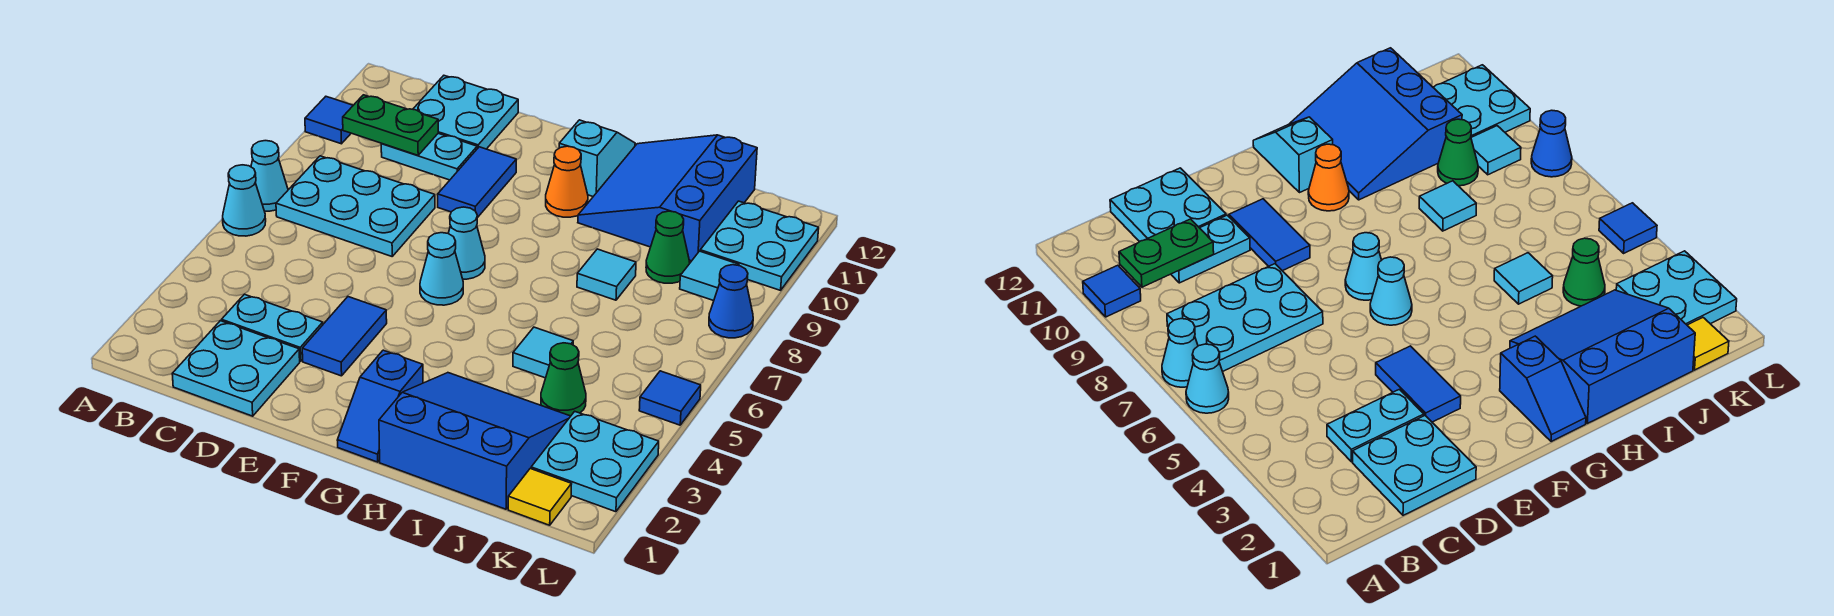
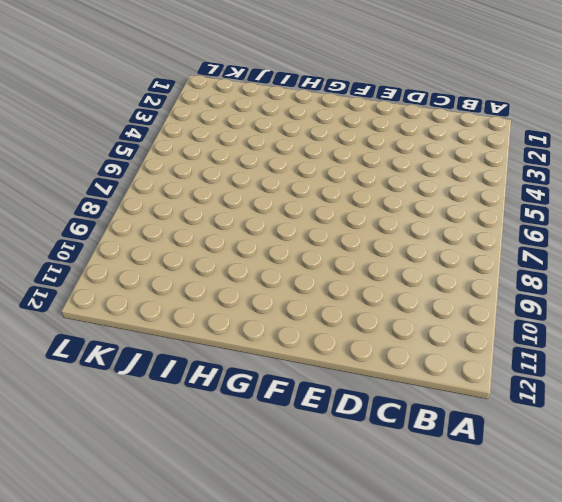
none -> cyan 1x1 cone [223,165,266,236]
none -> cyan 1x1 cone [251,141,288,211]
none -> blue 1x1 tile [305,97,353,144]

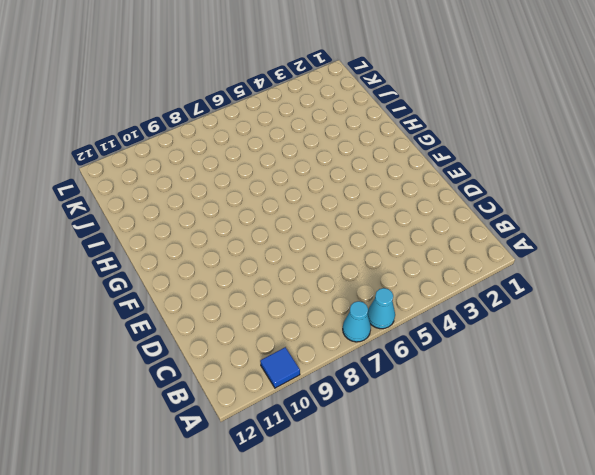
none -> cyan 2x3 plate [276,156,435,256]
none -> cyan 2x2 plate [172,321,300,416]
none -> cyan 1x2 plate [222,294,323,361]

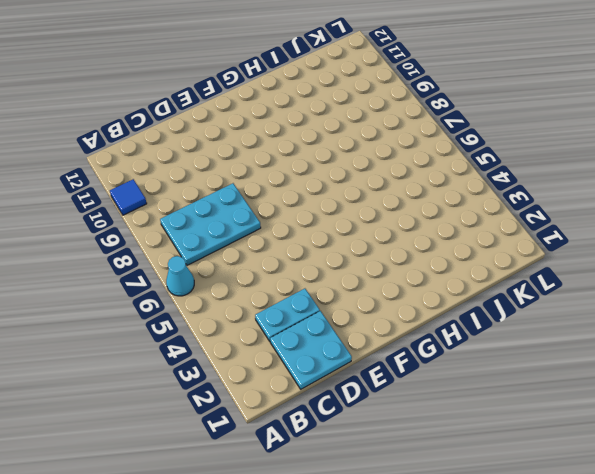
none -> cyan 1x1 cone [251,141,288,211]
none -> cyan 1x2 plate [381,133,477,180]
none -> cyan 2x2 plate [413,76,518,149]

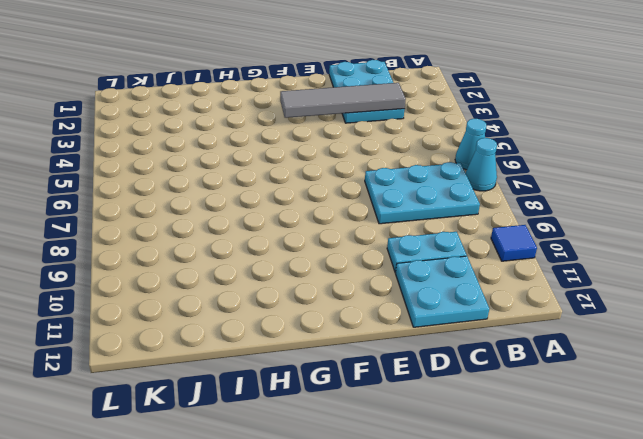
grey 1x4 tile [280,83,406,118] -> none
none -> blue 1x2 tile [302,297,387,376]
none -> blue 1x2 tile [438,147,516,218]
none -> cyan 1x1 cone [420,233,463,305]

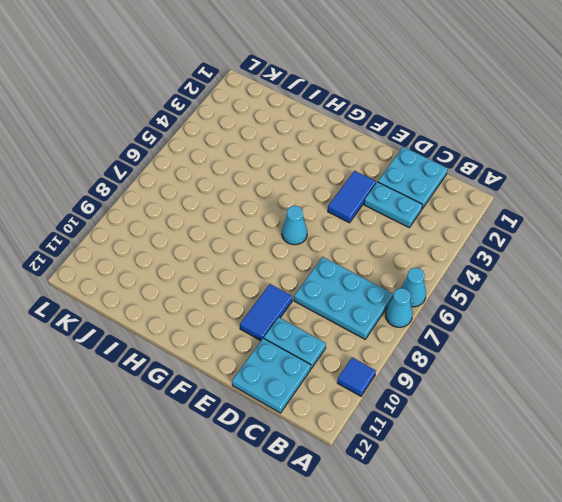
none -> cyan 1x1 cone [448,207,485,279]
none -> blue 1x2 slope [337,350,423,462]
none -> orange 1x1 cone [546,146,588,217]

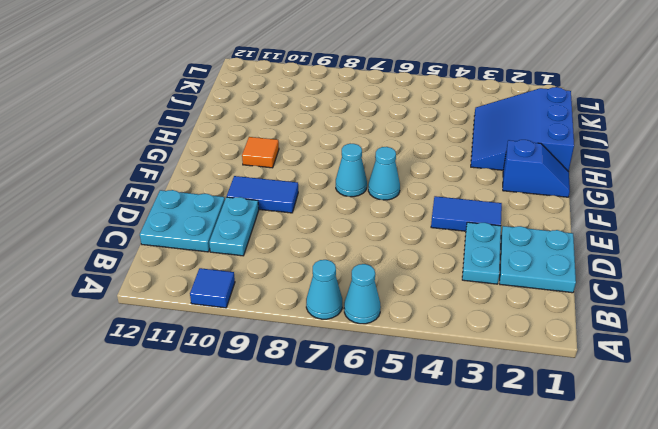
orange 1x1 tile [242,137,279,168] -> orange 1x1 cone [546,146,588,217]
none -> cyan 2x3 plate [276,156,435,256]
none -> cyan 1x2 slope [559,120,635,196]
none -> blue 3x3 slope [578,135,757,261]

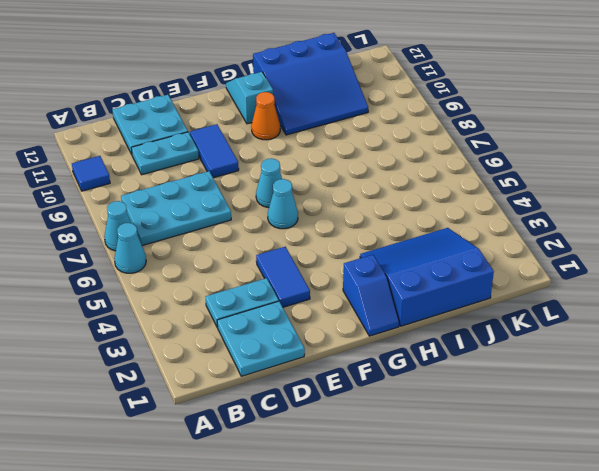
blue 3x3 slope [253,33,368,135] -> blue 3x3 slope turned to [578,135,757,261]
none -> cyan 1x1 tile [513,327,573,378]
none -> cyan 1x1 tile [577,249,636,300]
none -> green 1x1 cone [541,343,586,416]

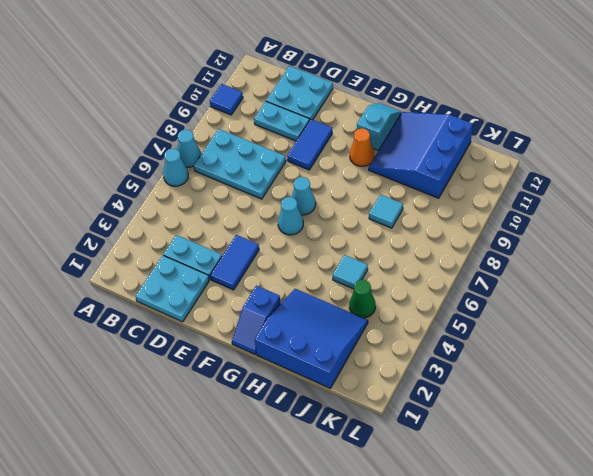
none -> green 1x1 cone [646,211,690,283]
none -> yellow 1x1 tile [508,469,571,525]
none -> cyan 2x2 plate [531,411,659,512]

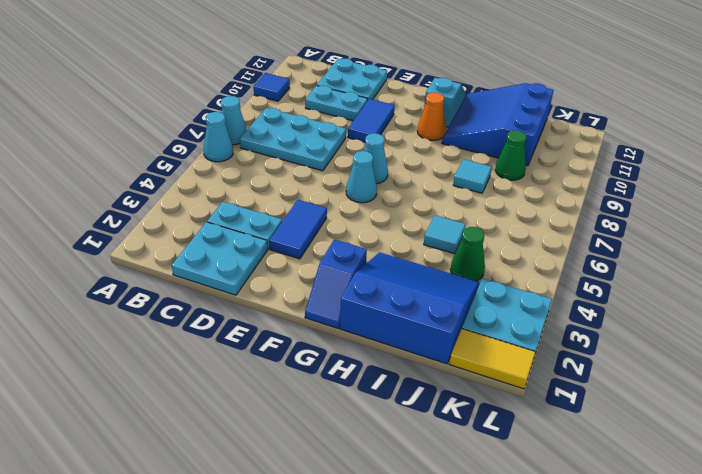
yellow 1x2 tile [449,329,536,389] -> yellow 1x1 tile [508,469,571,525]
none -> cyan 1x1 tile [680,251,739,301]
none -> cyan 2x2 plate [700,201,819,290]
none -> blue 1x1 tile [639,371,701,425]

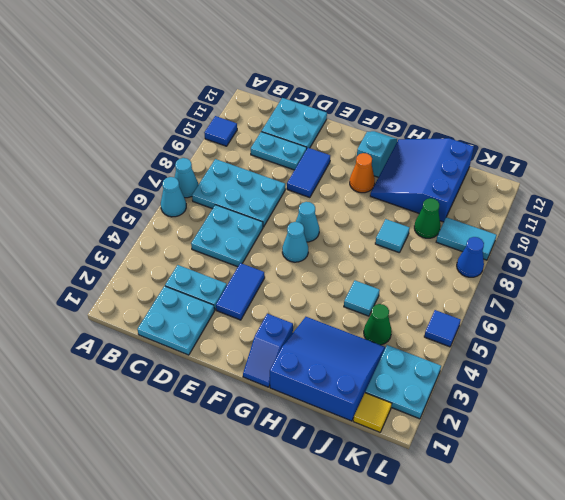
cyan 2x2 plate [191,205,263,267] -> cyan 2x2 plate moved to [700,201,819,290]
cyan 1x2 tile [436,217,497,260] -> cyan 1x1 tile [680,251,739,301]
none -> green 1x2 plate [343,95,438,155]

